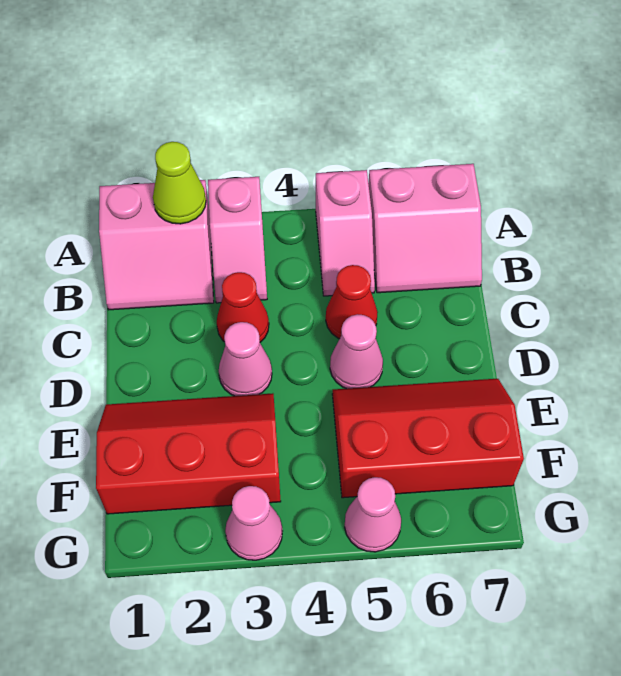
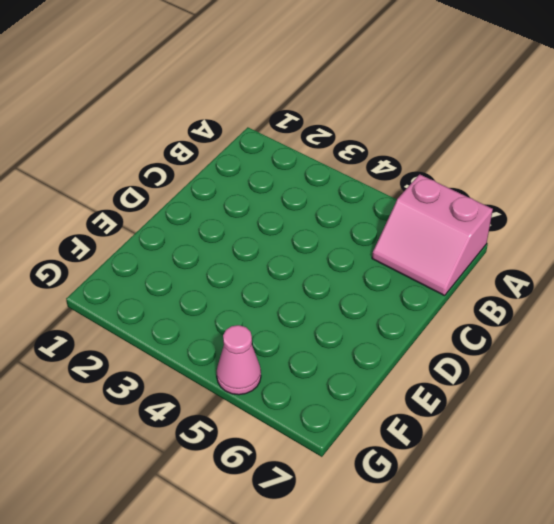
none -> pink 2x2 slope [99,180,214,310]
none -> pink 1x2 slope [208,177,267,303]
none -> pink 1x2 slope [316,170,375,296]

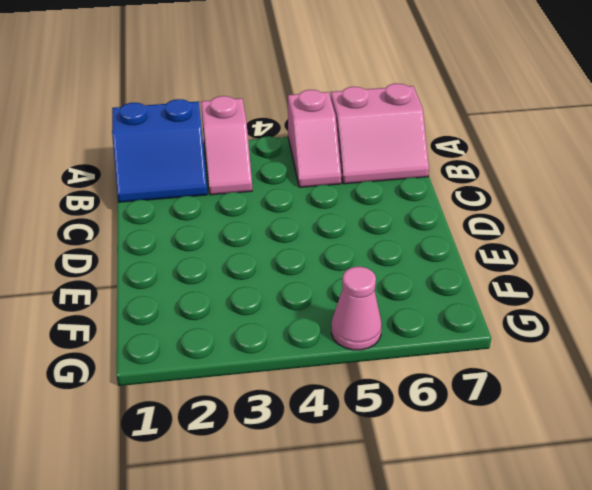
blue 2x2 slope [112,99,207,202] -> pink 2x2 slope [99,180,214,310]
none -> red 1x1 cone [217,272,269,342]
none -> red 1x1 cone [326,265,378,339]
none -> pink 1x1 cone [219,322,272,396]

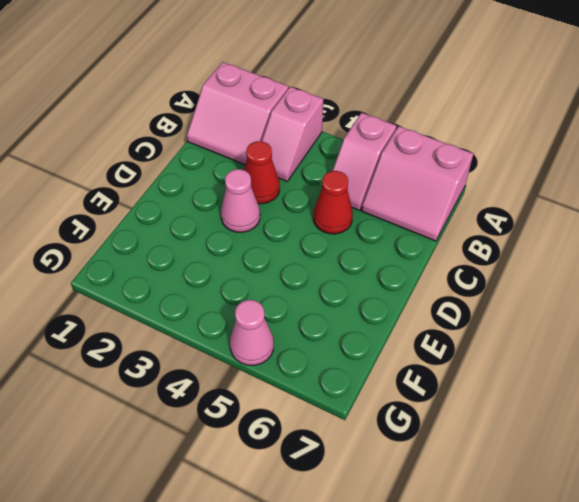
none -> pink 1x1 cone [330,314,383,389]
none -> red 2x3 slope [96,393,281,514]
none -> red 2x3 slope [332,379,524,498]

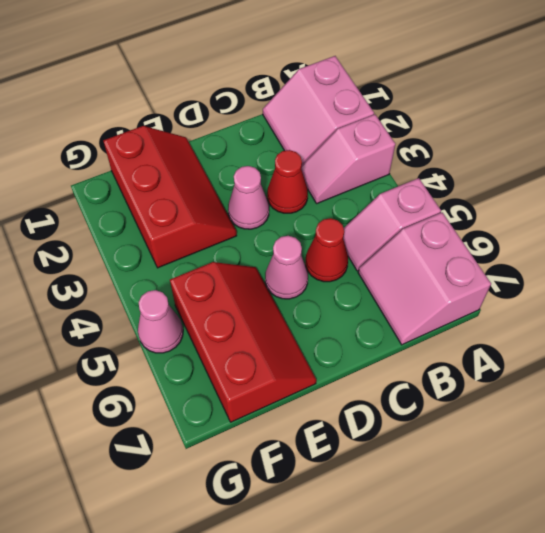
none -> pink 1x1 cone [225,486,282,560]
none -> lime 1x1 cone [153,142,206,224]

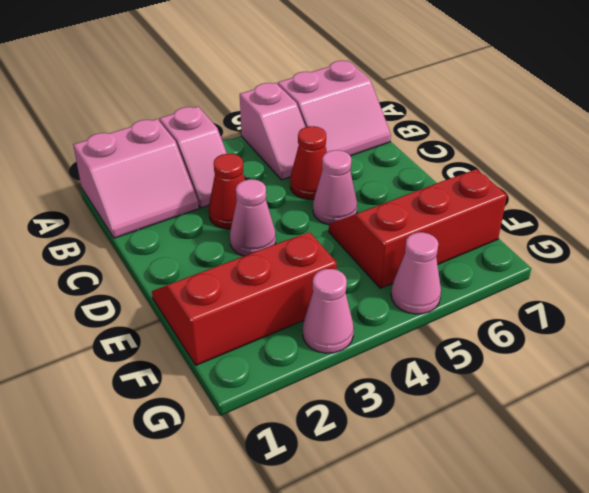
none -> lime 1x1 cone [153,142,206,224]

